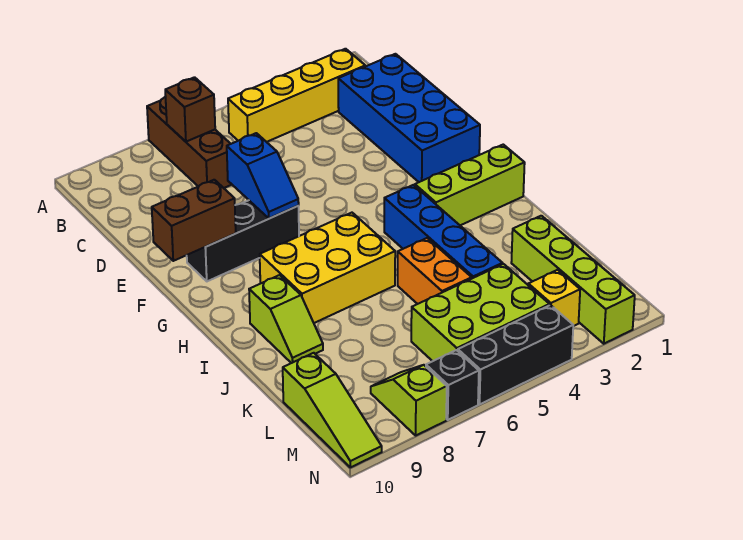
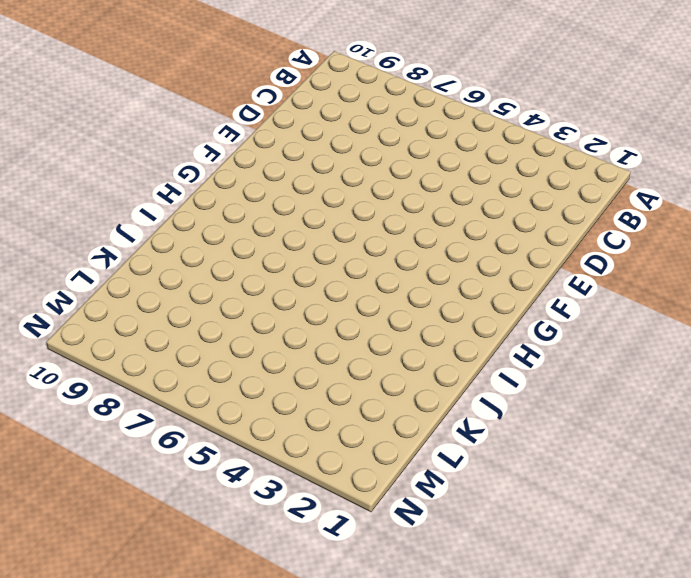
none -> brown 1x3 brick [147,97,232,188]
none -> yellow 1x4 brick [228,49,365,142]
none -> blue 2x4 brick [338,54,480,182]

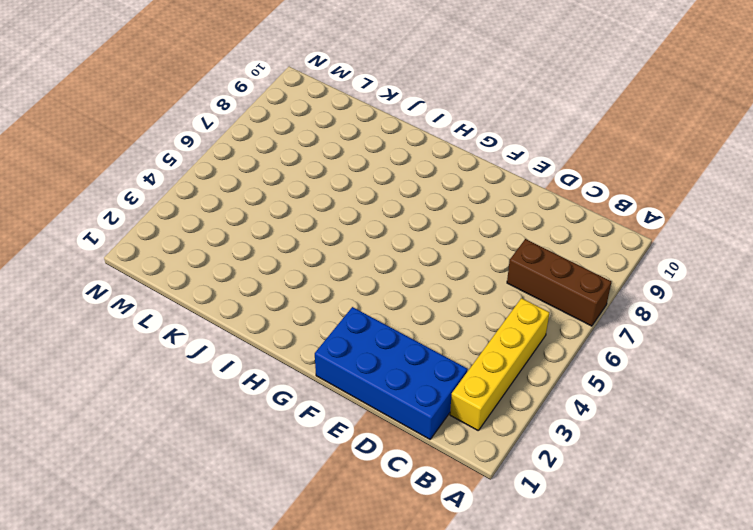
none -> black 1x3 brick [187,200,299,281]
none -> lime 1x3 brick [415,145,525,225]
none -> blue 1x4 brick [384,185,503,278]

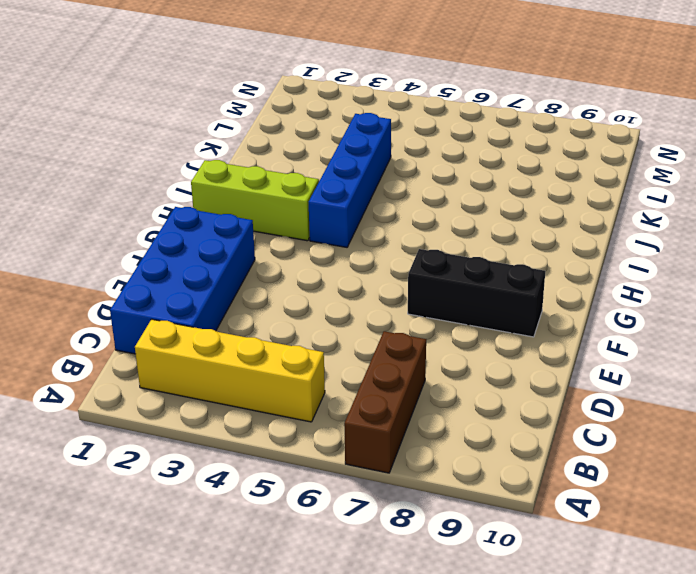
none -> yellow 2x3 brick [260,213,395,323]
none -> lime 1x2 slope [249,275,323,363]
none -> orange 1x2 brick [398,238,472,304]

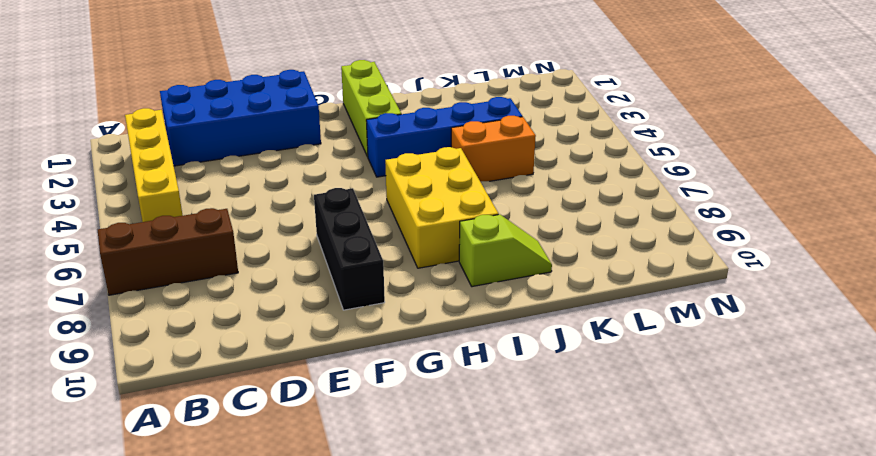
none -> lime 1x4 brick [511,216,635,344]
none -> lime 2x3 brick [411,264,549,361]
none -> lime 1x3 slope [283,353,382,467]

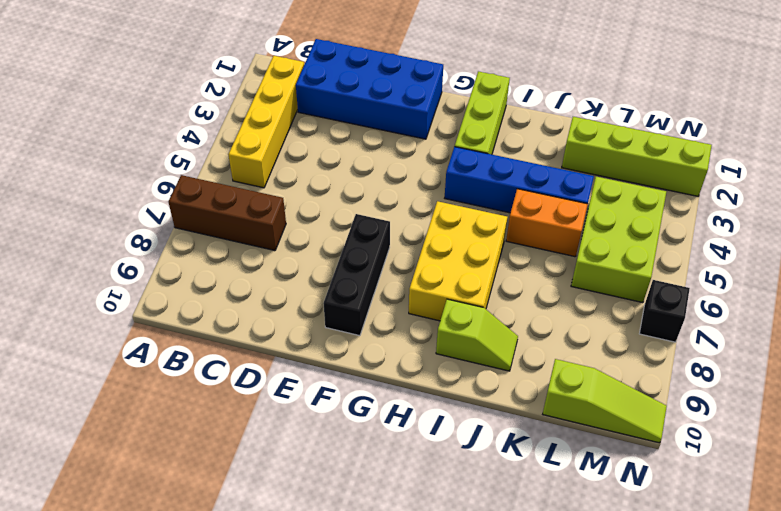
none -> yellow 1x1 brick [528,270,580,326]
none -> lime 1x2 slope [371,365,447,435]
none -> black 1x3 brick [458,305,573,404]

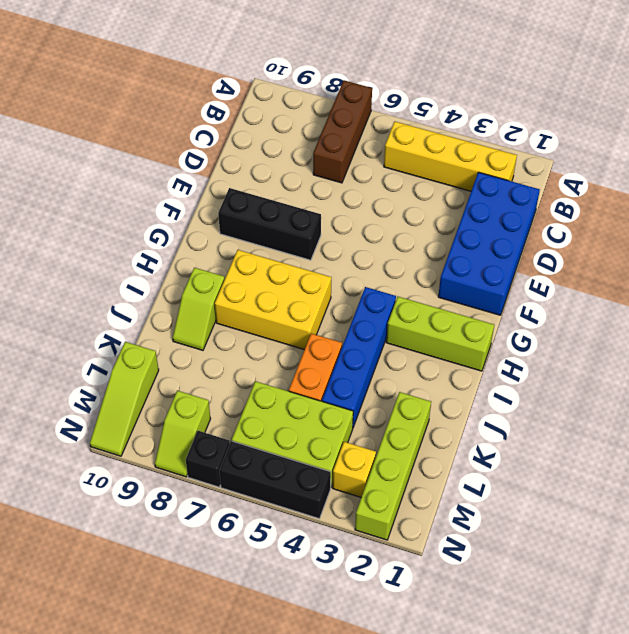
lime 1x2 slope [155,390,211,477] -> lime 1x2 slope turned to [371,365,447,435]
none -> brown 1x1 brick [165,77,215,142]
none -> blue 1x2 slope [227,133,299,218]
none -> brown 1x2 brick [152,180,236,261]

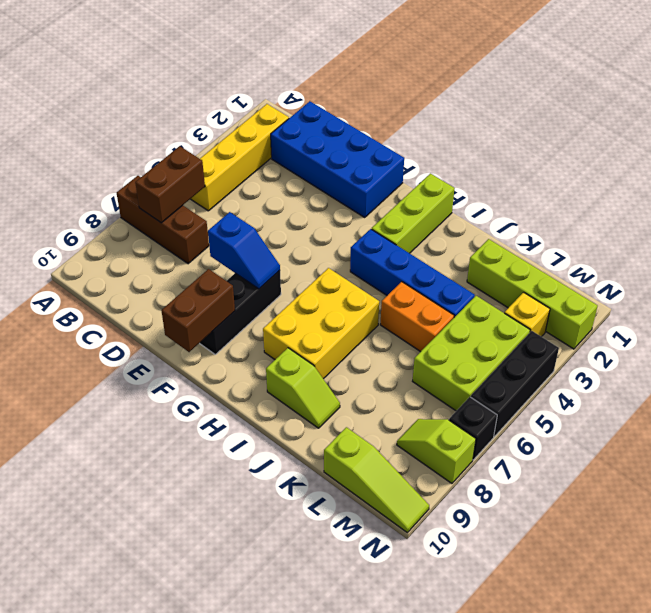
brown 1x2 brick [135,146,205,223] -> brown 1x1 brick [165,77,215,142]

